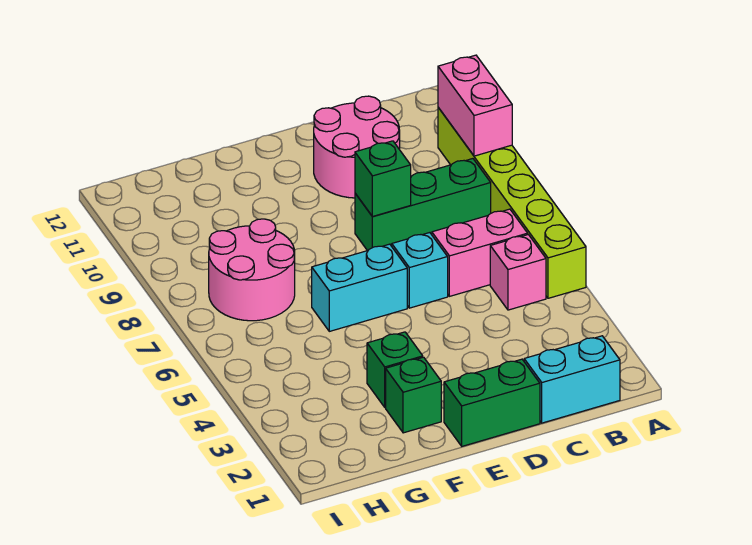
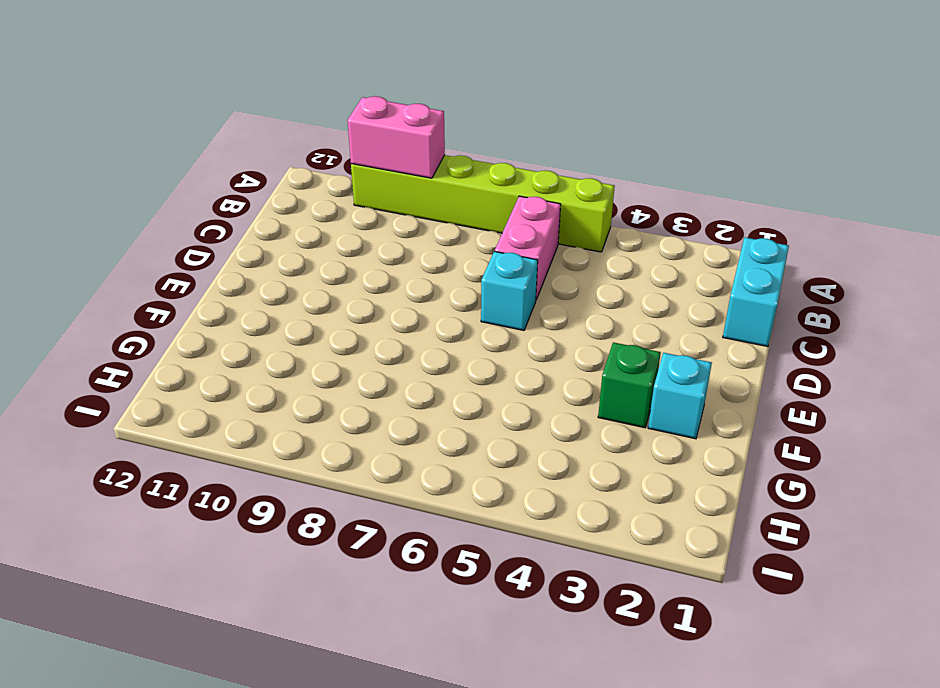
cyan 1x1 brick [648,353,712,439] -> green 1x1 brick [386,357,441,433]
none -> pink 1x1 brick [490,235,546,310]
none -> green 1x3 brick [355,159,491,251]
none -> pink 2x2 round brick [314,96,400,198]

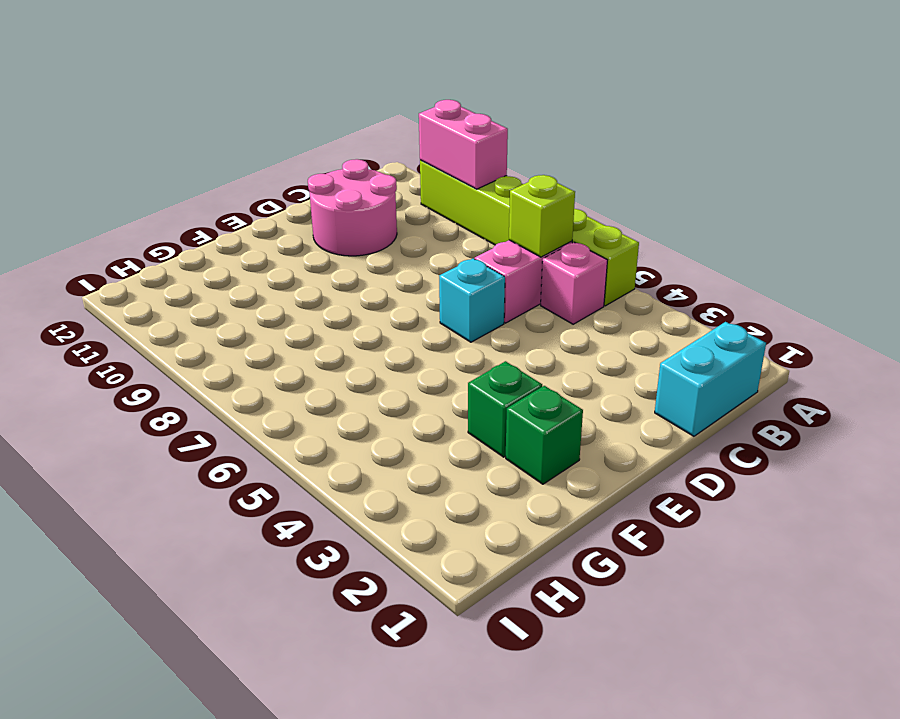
lime 1x1 brick [509,175,575,257] -> none
none -> green 1x3 brick [355,159,491,251]
none -> green 1x2 brick [444,359,540,446]
none -> cyan 1x2 brick [312,244,407,331]

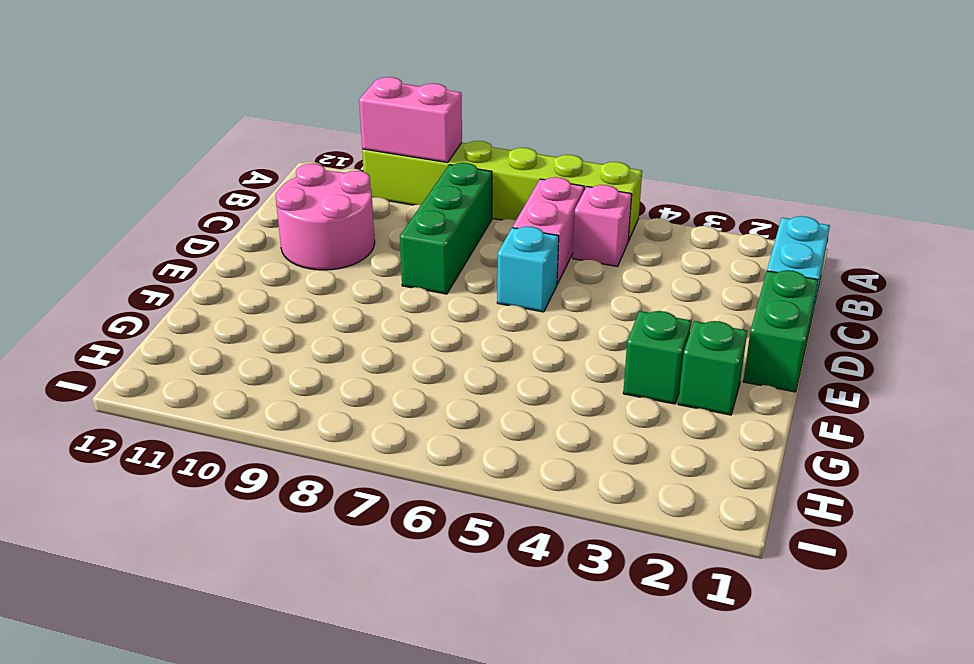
none -> cyan 1x2 brick [312,244,407,331]
none -> pink 2x2 round brick [209,219,295,321]
none -> green 1x1 brick [355,141,411,216]

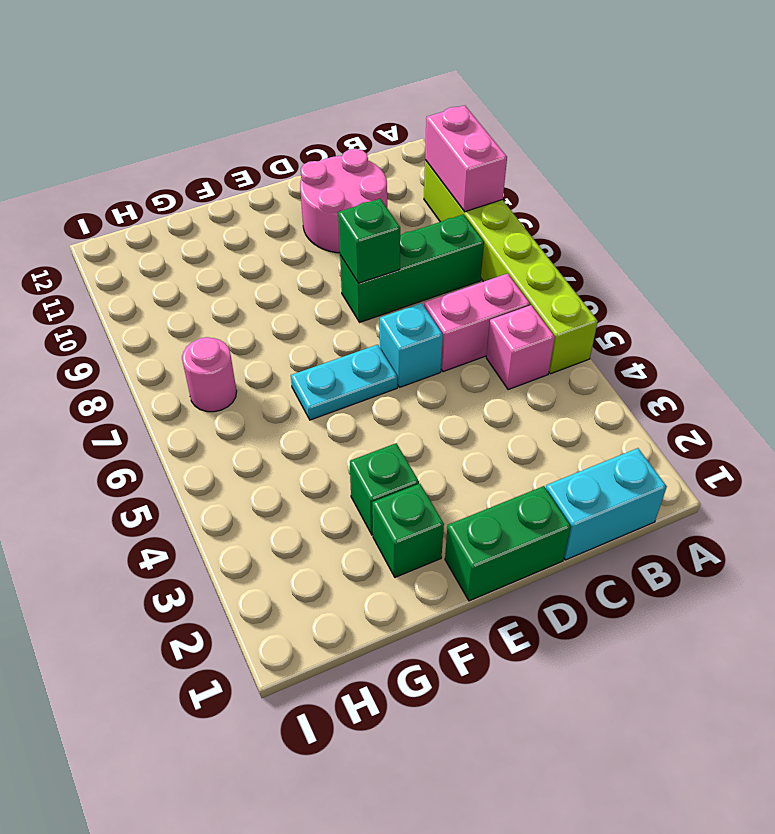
cyan 1x2 plate [291,345,397,420] -> cyan 1x2 brick [312,244,407,331]
pink 1x1 round brick [182,337,237,412] -> pink 2x2 round brick [209,219,295,321]

